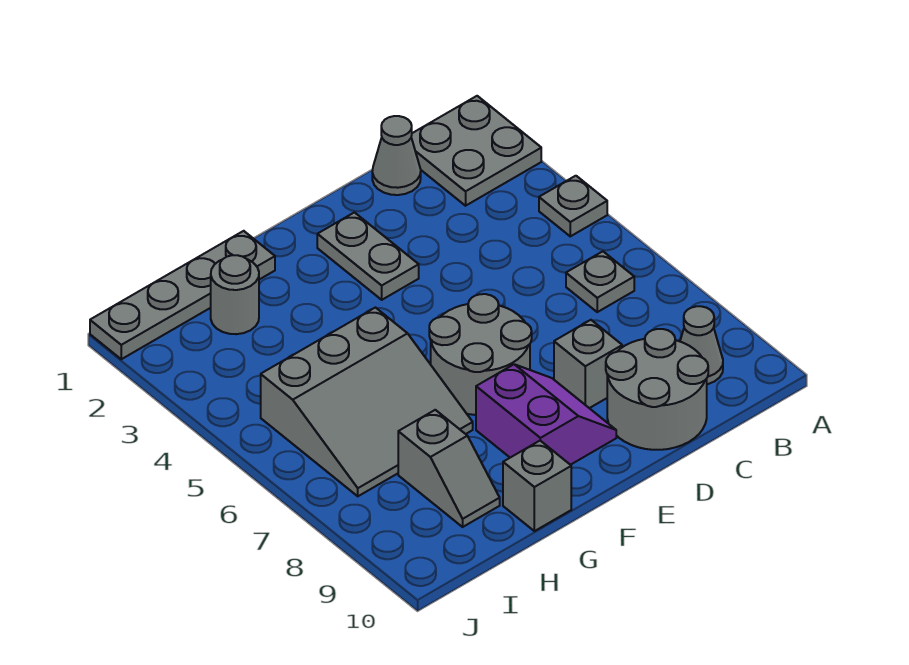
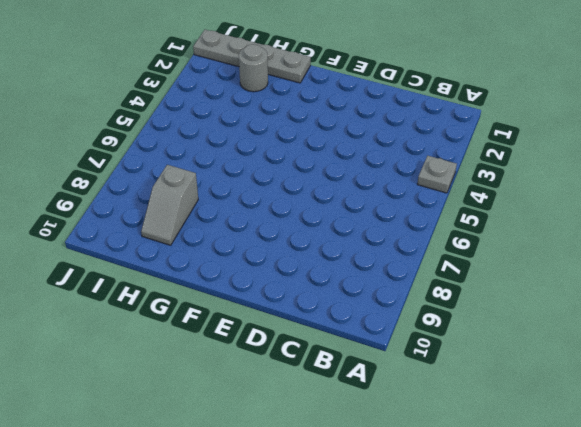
none -> grey 2x2 plate [411,96,541,206]
none -> grey 1x1 plate [566,251,634,312]
none -> grey 1x1 cone [680,306,723,384]

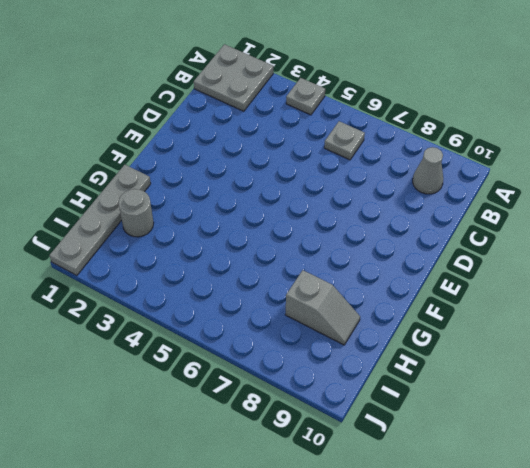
none -> grey 1x1 cone [372,116,421,195]
none -> grey 2x2 round brick [606,329,708,450]
none -> grey 1x1 brick [554,320,622,408]

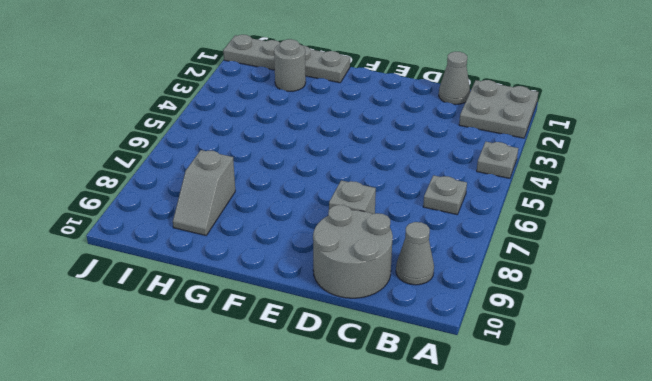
none -> grey 1x2 plate [317,212,419,300]
none -> grey 2x2 round brick [429,294,532,415]
none -> purple 2x2 slope [476,364,616,465]

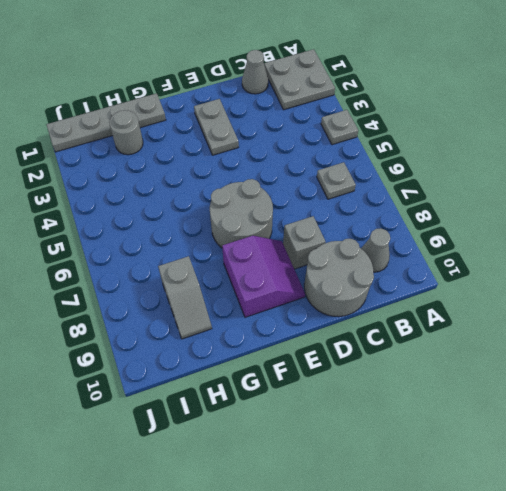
none -> grey 3x3 slope [261,308,473,496]
none -> grey 1x1 brick [503,441,571,531]

